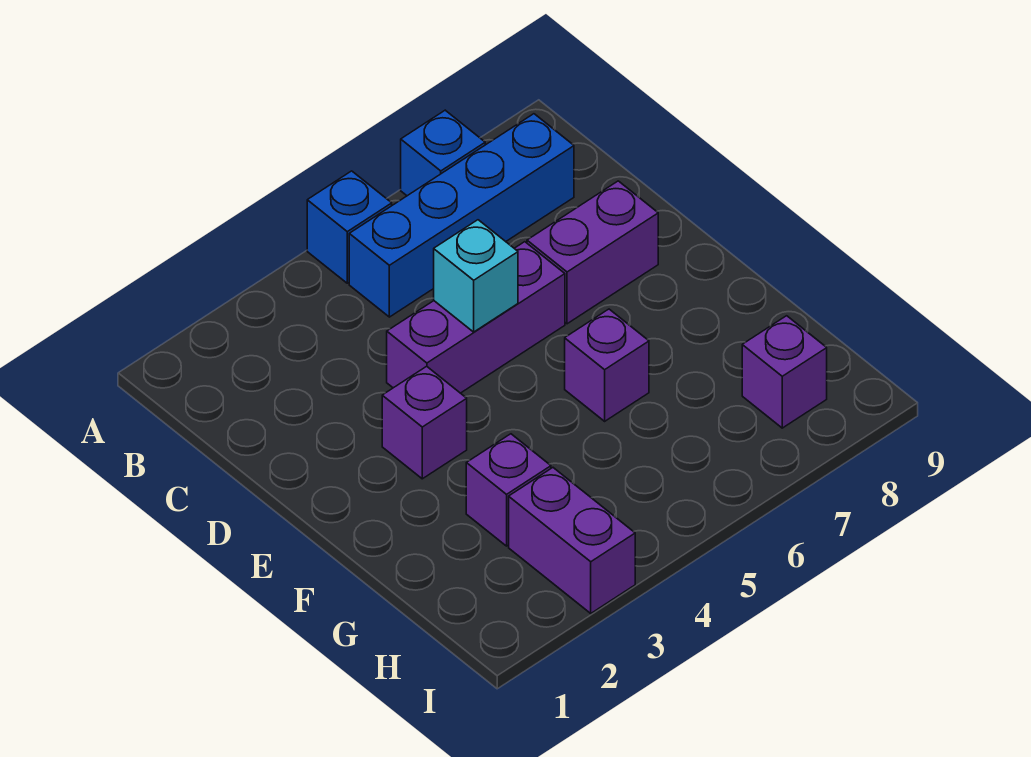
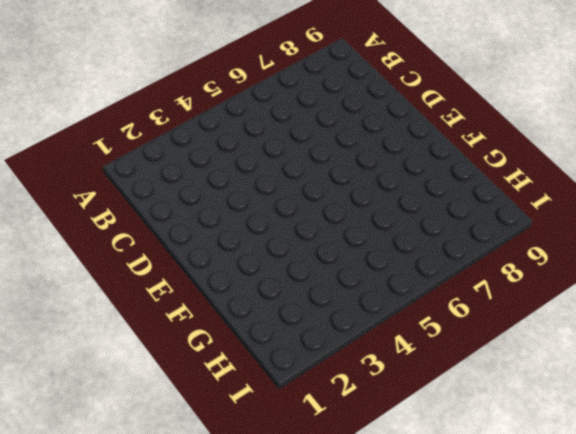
none -> blue 1x1 brick [307,171,392,283]
none -> blue 1x1 brick [401,110,485,196]

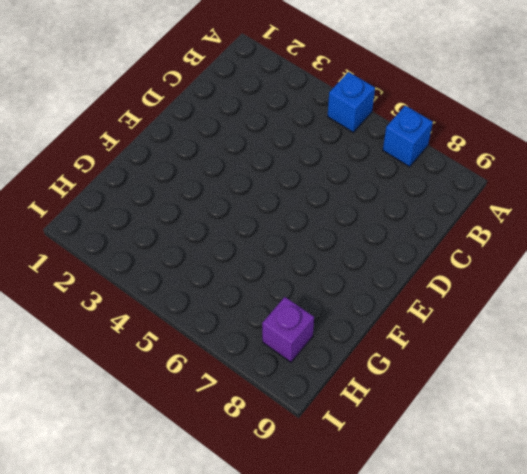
none -> blue 1x4 brick [349,114,574,317]
none -> purple 1x3 brick [387,242,565,393]

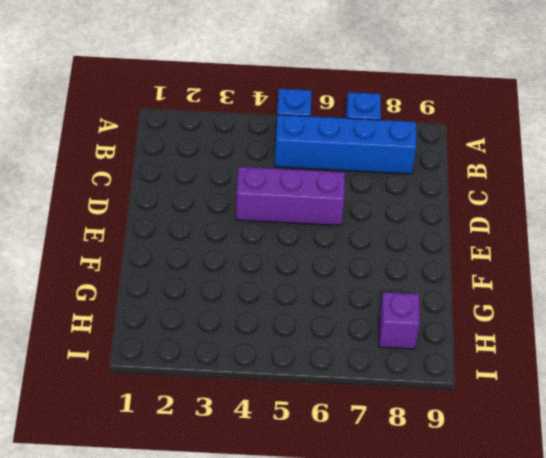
none -> purple 1x2 brick [527,181,658,324]
none -> purple 1x1 brick [382,366,467,479]

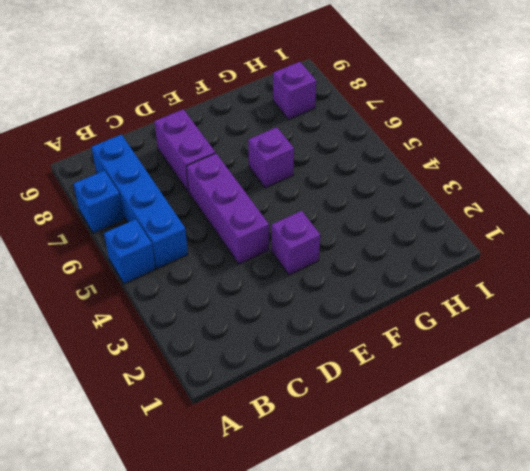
none -> purple 1x1 brick [466,434,551,546]
none -> purple 1x2 brick [509,468,635,613]

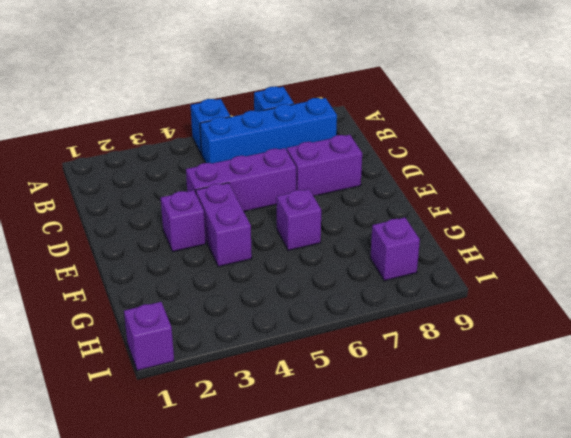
purple 1x2 brick [196,183,252,267] -> purple 1x2 brick moved to [509,468,635,613]
purple 1x1 brick [124,302,174,371] -> purple 1x1 brick moved to [466,434,551,546]
none -> cyan 1x1 brick [434,220,518,332]

